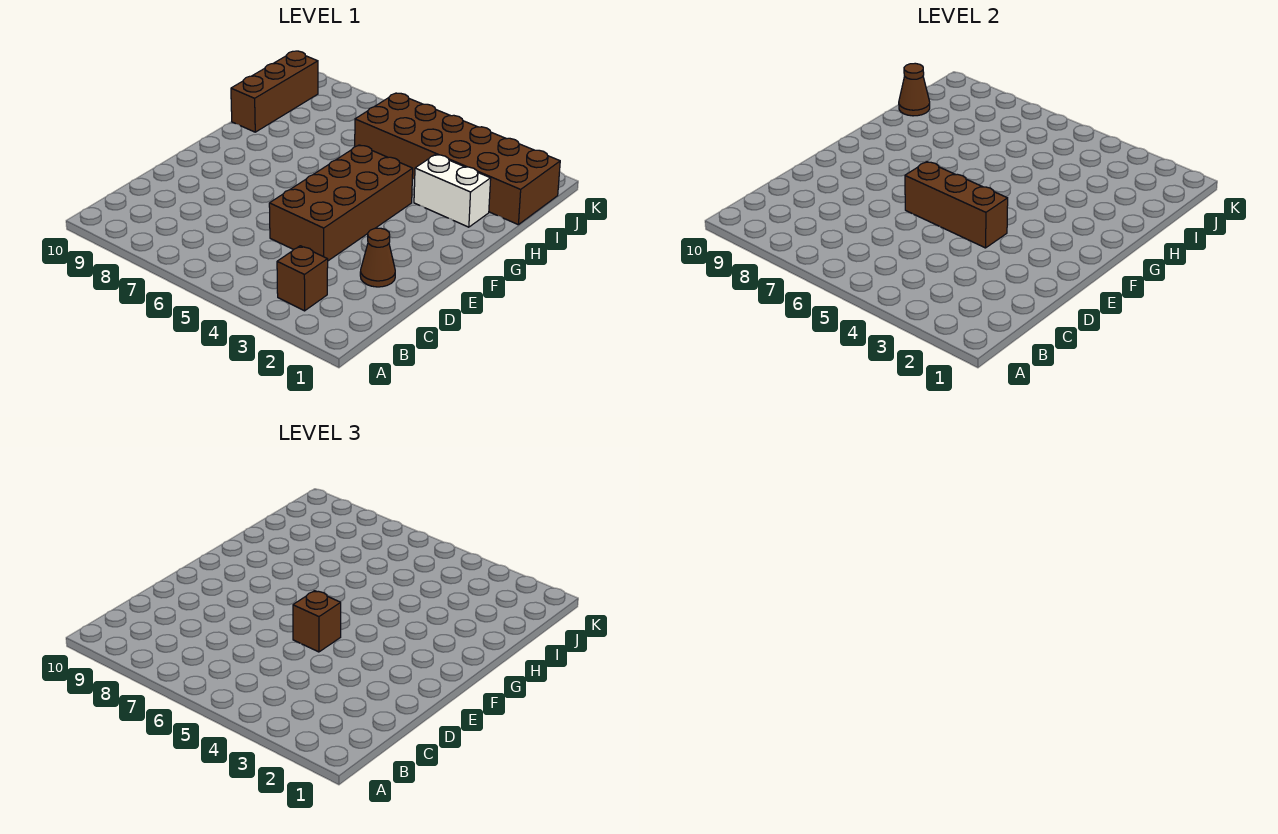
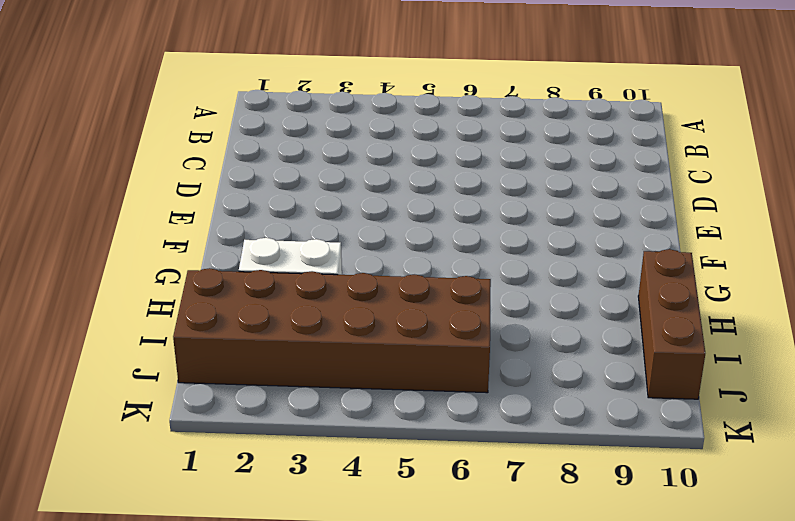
none -> brown 1x1 brick [277,246,328,311]
none -> brown 1x1 cone [360,228,395,287]

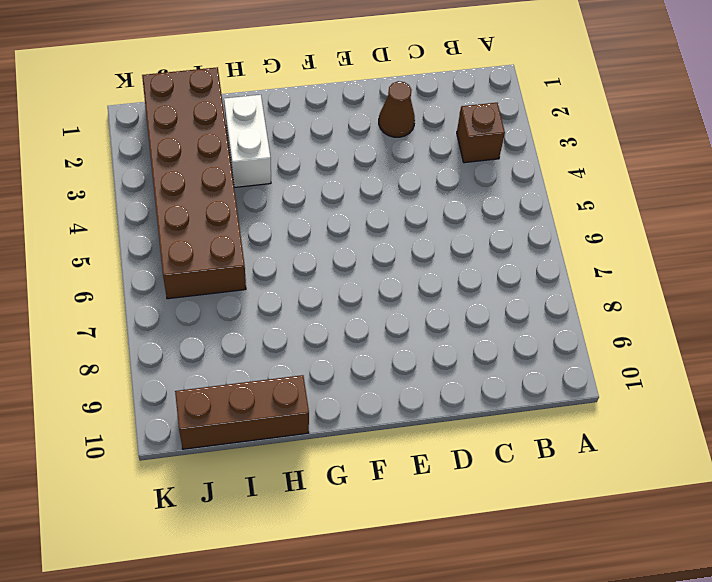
none -> brown 2x4 brick [269,145,413,261]
none -> brown 1x3 brick [905,162,1008,248]

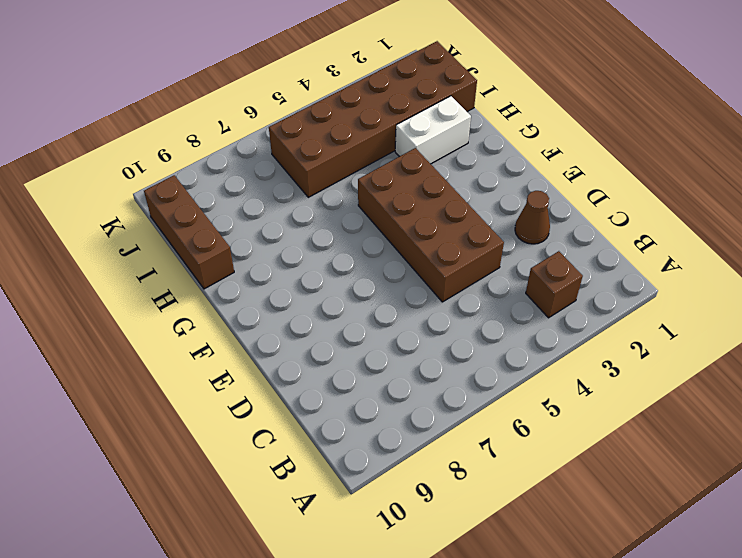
none -> brown 1x3 brick [905,162,1008,248]
none -> brown 1x1 cone [899,63,930,116]

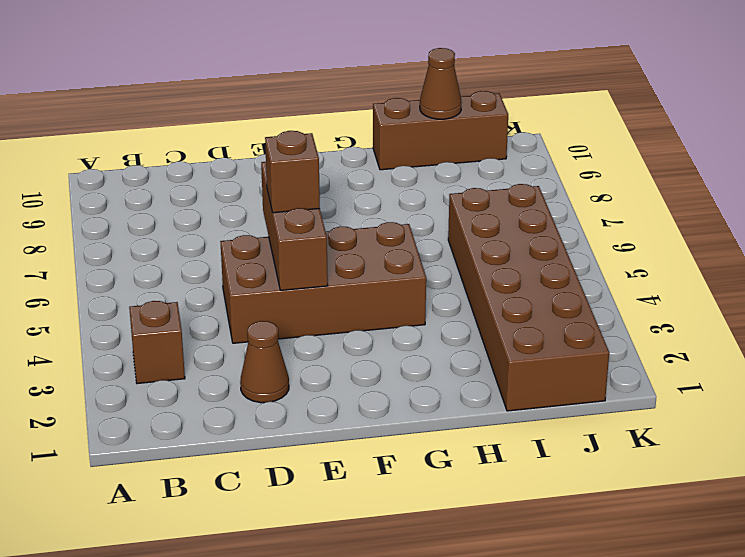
none -> white 1x2 brick [414,154,491,227]

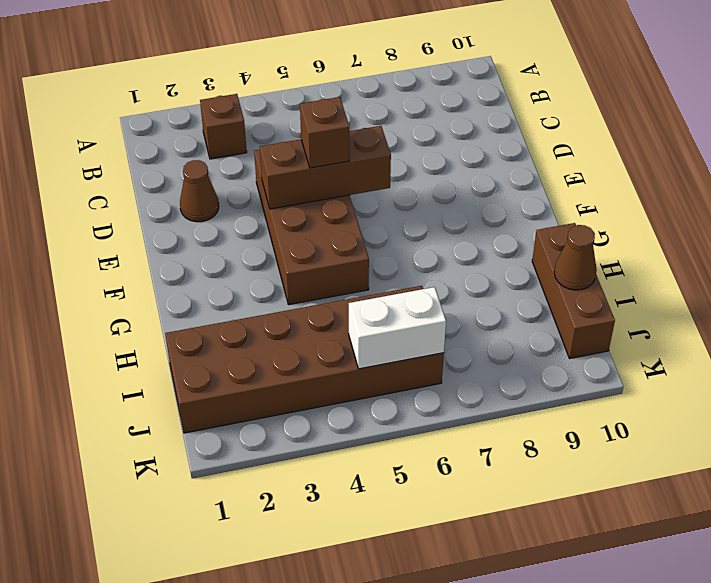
white 1x2 brick [349,287,446,369] -> white 1x2 brick moved to [414,154,491,227]

